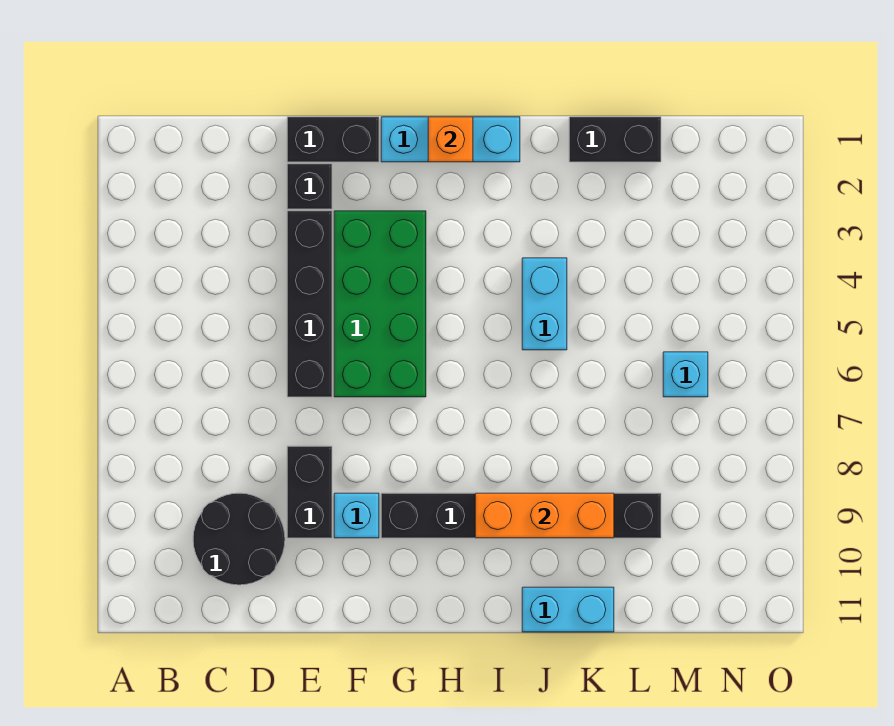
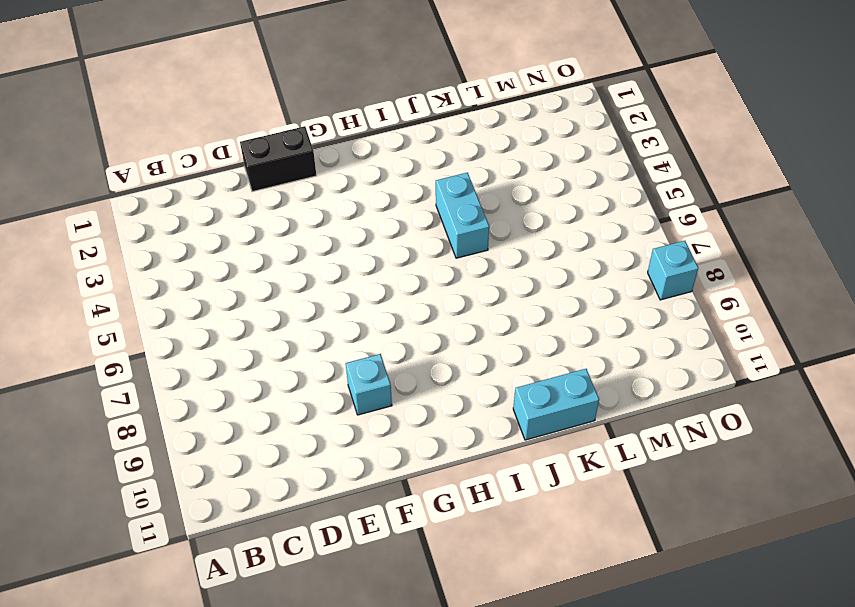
cyan 1x1 brick [648,241,698,300] -> cyan 1x1 brick moved to [663,352,708,397]
none -> black 2x2 round brick [193,493,285,585]
none -> black 1x1 brick [287,164,332,209]
none -> black 1x4 brick [287,211,332,397]

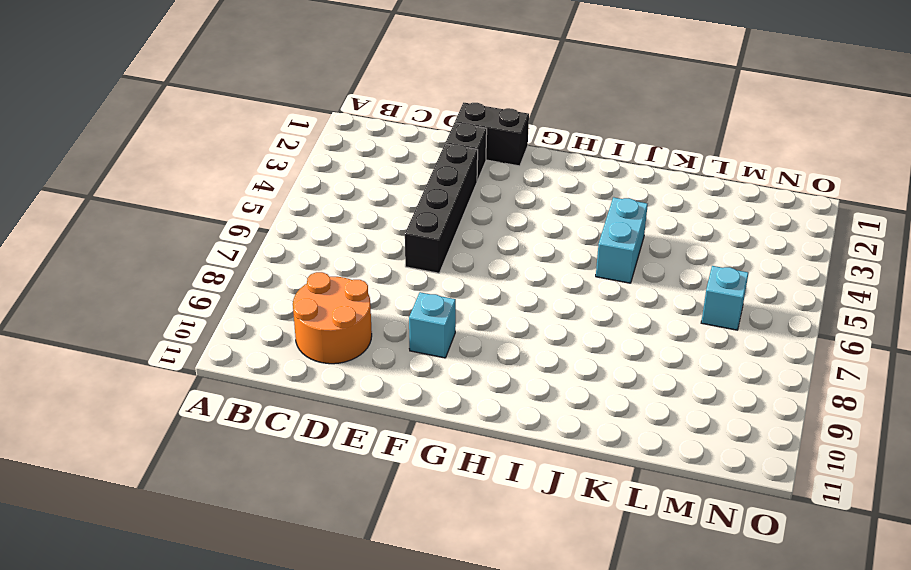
orange 2x2 round brick [293,272,372,364] -> black 2x2 round brick [193,493,285,585]
none -> black 1x2 brick [287,446,332,538]
none -> green 2x4 brick [334,211,426,397]
none -> cyan 1x3 brick [381,117,520,162]

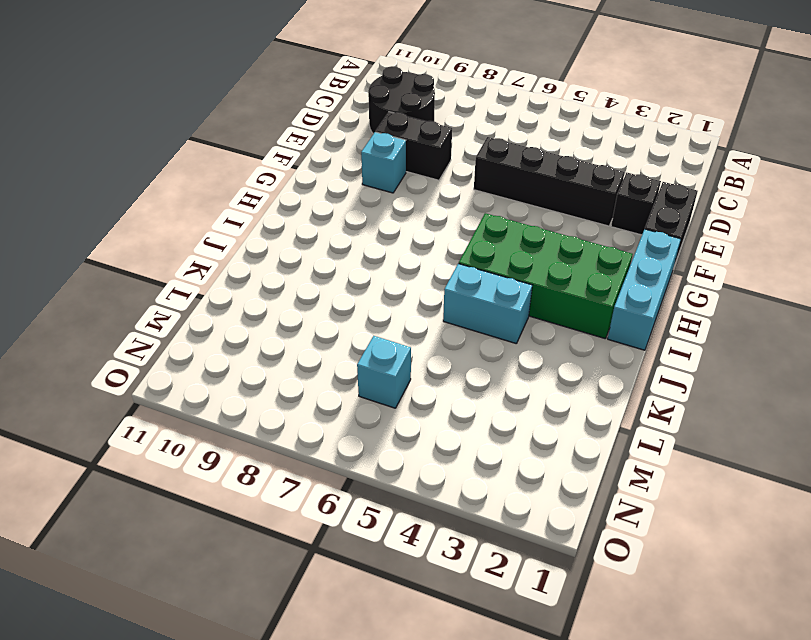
green 2x4 brick [459,213,633,339] -> green 2x4 brick moved to [334,211,426,397]
none -> black 1x6 brick [381,493,661,538]
none -> cyan 1x2 brick [522,587,614,632]
none -> black 1x2 brick [569,117,661,162]

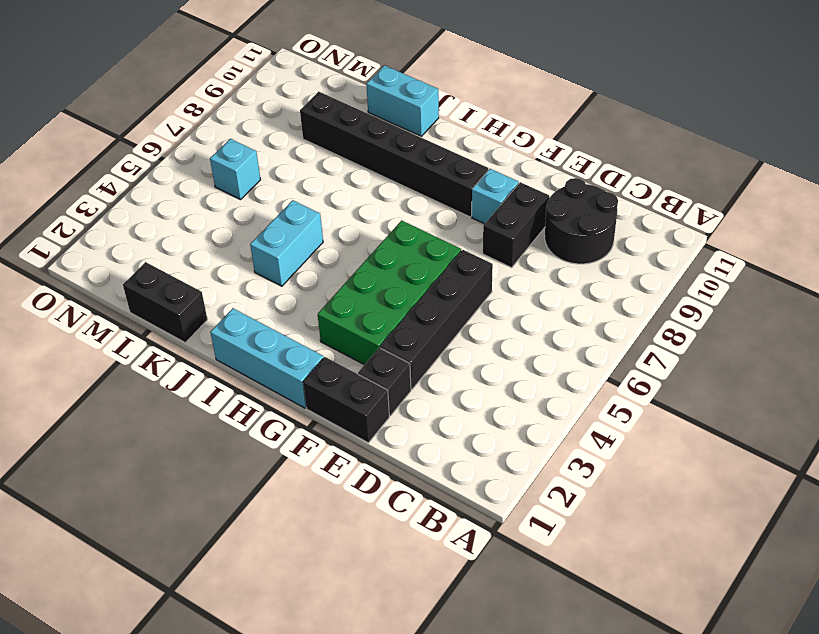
none -> orange 1x1 brick [428,117,473,162]
none -> orange 1x3 brick [475,493,614,538]

